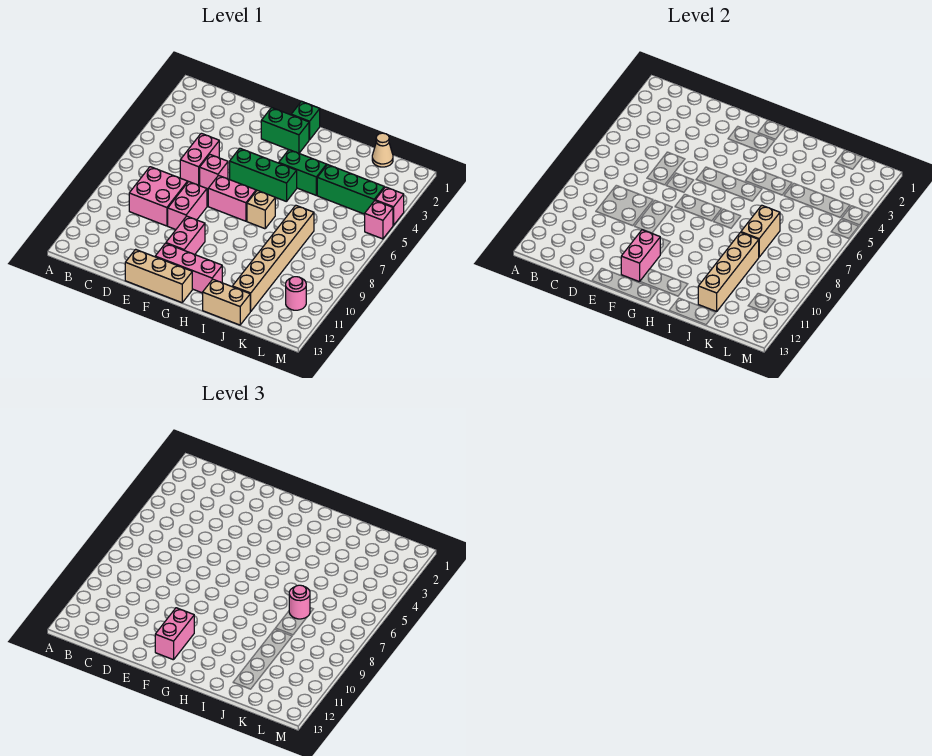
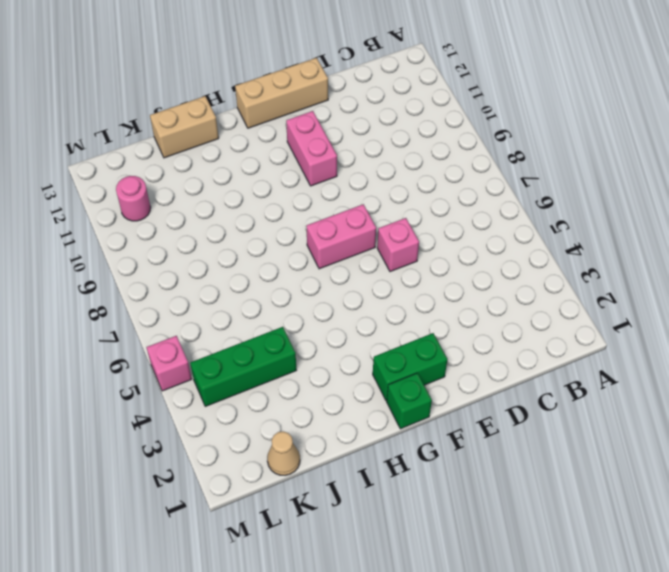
none -> pink 2x2 brick [129,167,188,226]
none -> pink 1x2 brick [180,133,219,185]
none -> pink 1x2 brick [168,182,207,229]

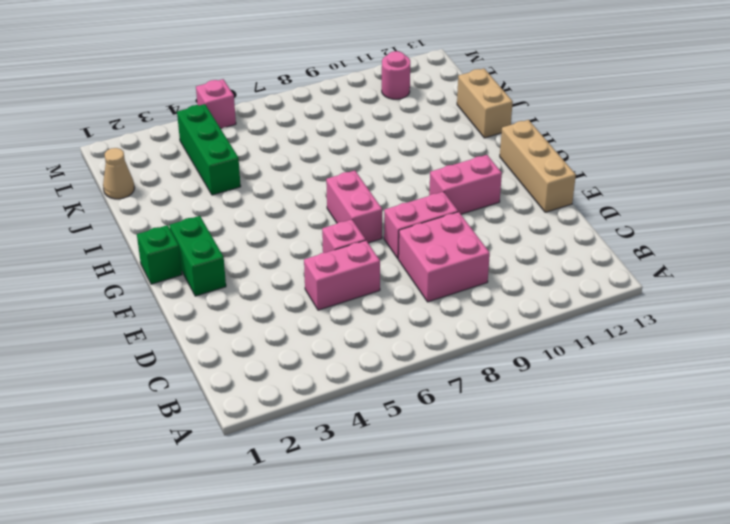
none -> green 1x3 brick [230,148,297,202]
none -> pink 1x3 brick [155,243,222,293]
none -> green 1x2 brick [279,150,327,195]

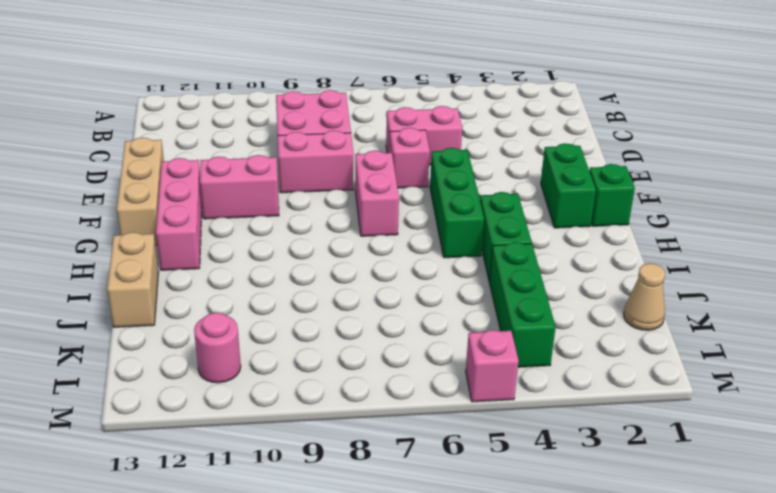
none -> tan 1x1 brick [247,190,275,229]
none -> tan 1x6 brick [232,205,314,311]
none -> pink 1x1 brick [375,187,404,225]

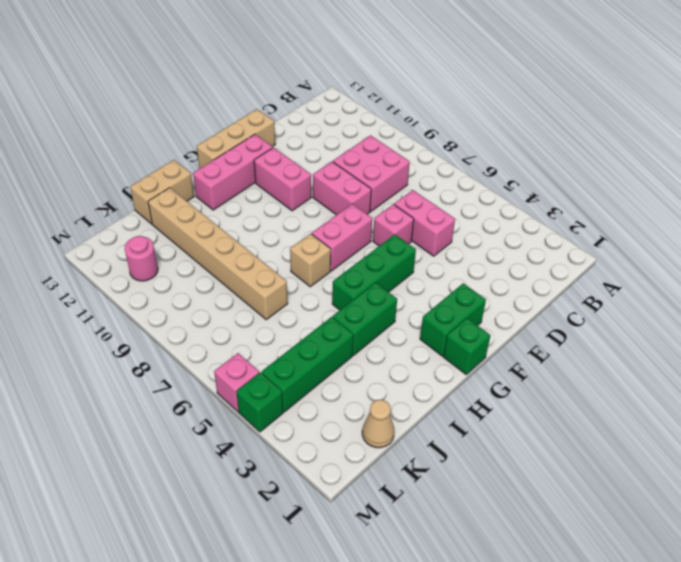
green 1x1 brick [236,372,283,432] -> pink 1x1 brick [375,187,404,225]
none -> pink 1x2 brick [621,230,660,282]
none -> tan 1x2 brick [741,205,780,257]
none -> tan 1x4 brick [698,233,759,311]

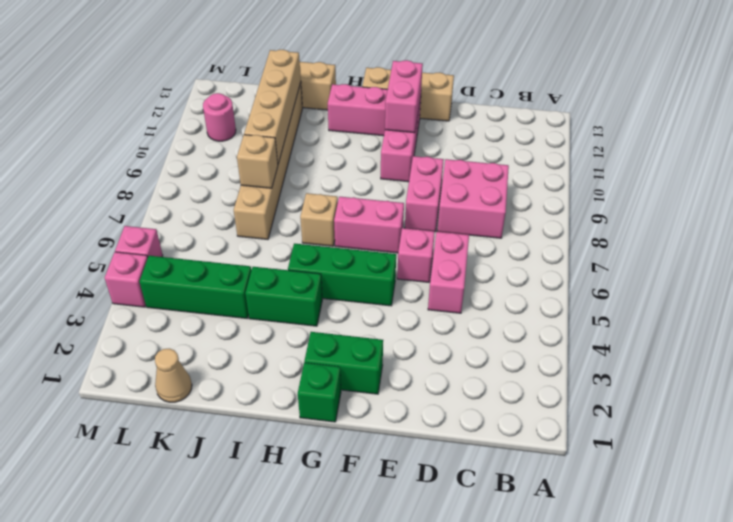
tan 1x1 brick [237,135,278,188] -> tan 1x2 brick [741,205,780,257]
none -> pink 1x2 brick [155,608,194,660]
none -> pink 1x1 round brick [289,585,310,619]

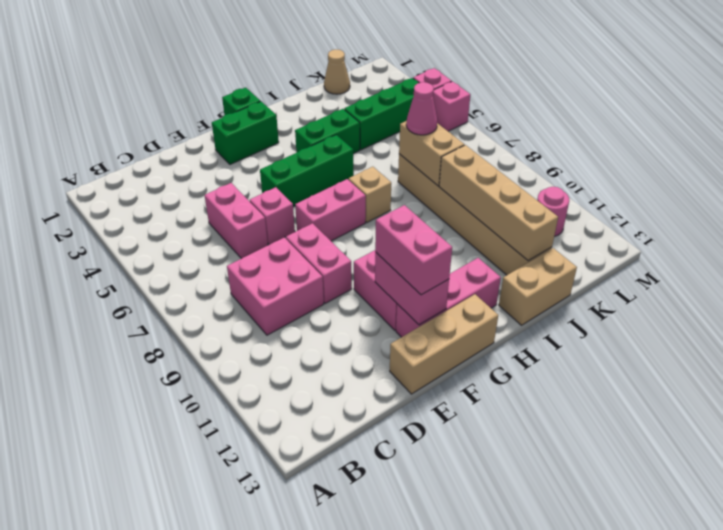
pink 1x1 cone [406,82,437,135] -> pink 1x1 round brick [289,585,310,619]

